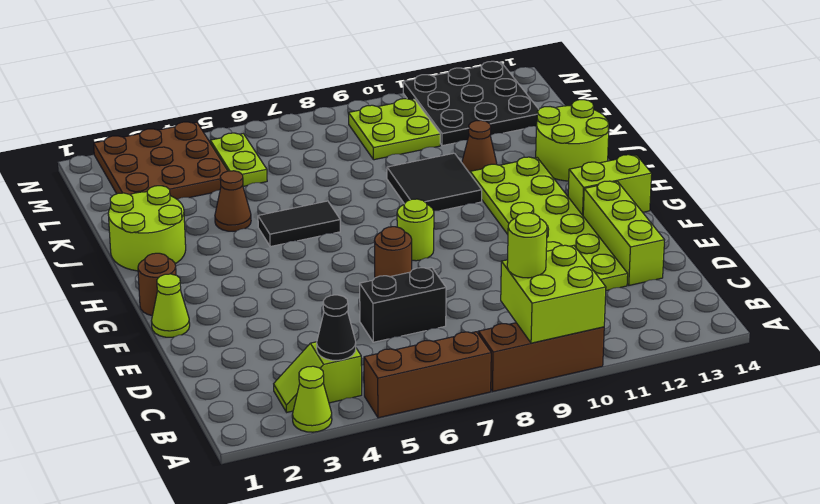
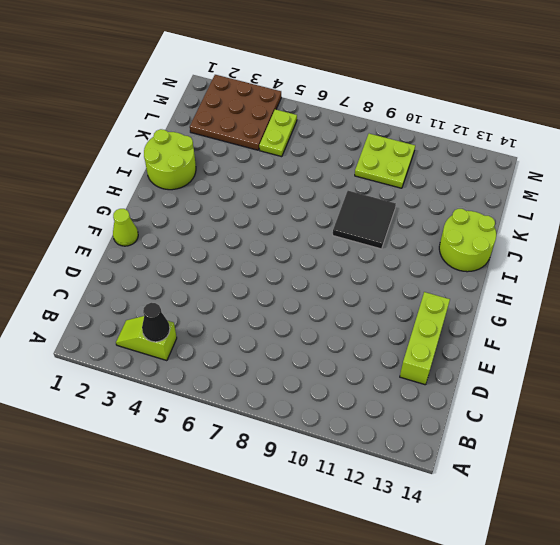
none -> lime 1x1 cone [292,366,332,432]
none -> brown 1x3 brick [364,332,491,418]
none -> brown 1x3 brick [478,323,604,391]

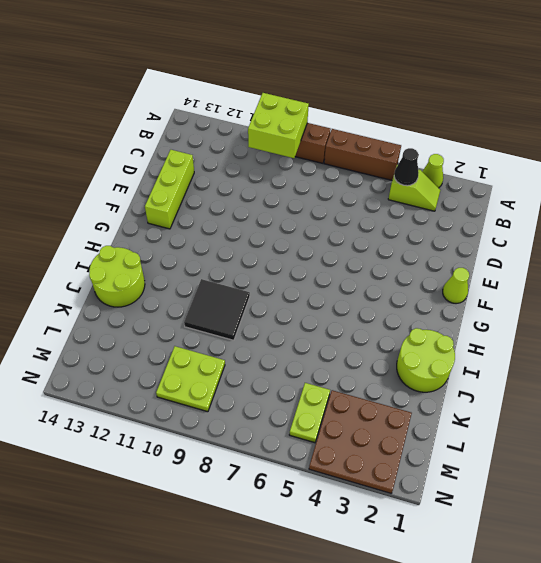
none -> black 1x2 brick [360,268,446,342]
none -> lime 2x6 plate [470,157,628,291]
none -> brown 1x1 round brick [374,227,412,278]

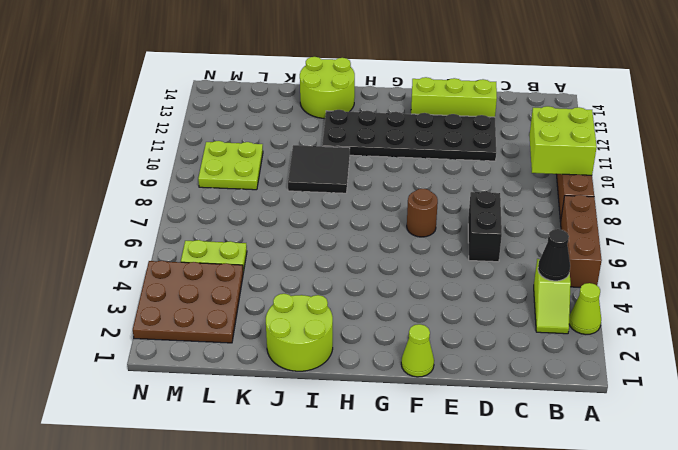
black 2x6 plate [322,110,496,161] -> lime 2x6 plate [470,157,628,291]
none -> brown 1x1 round brick [138,253,176,316]
none -> lime 1x1 round brick [397,199,434,261]
none -> lime 1x2 brick [568,155,652,215]

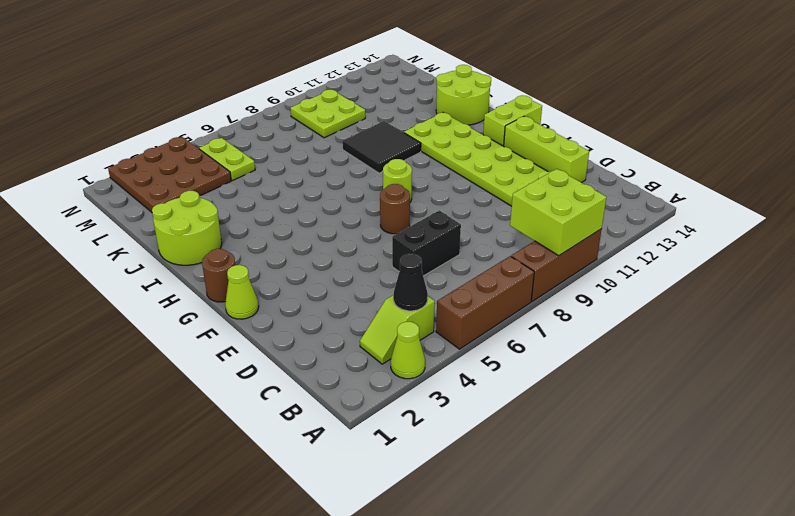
none -> black 1x2 tile [258,201,340,247]
none -> brown 1x1 cone [215,171,251,231]
none -> brown 1x1 cone [462,120,497,173]

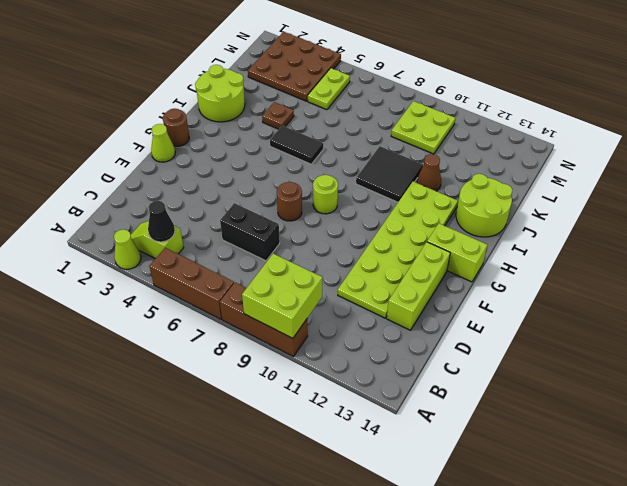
brown 1x1 plate [262,102,294,129] -> brown 1x1 cone [215,171,251,231]
none -> black 3x3 plate [403,61,539,146]
none -> lime 1x1 round brick [507,213,547,278]

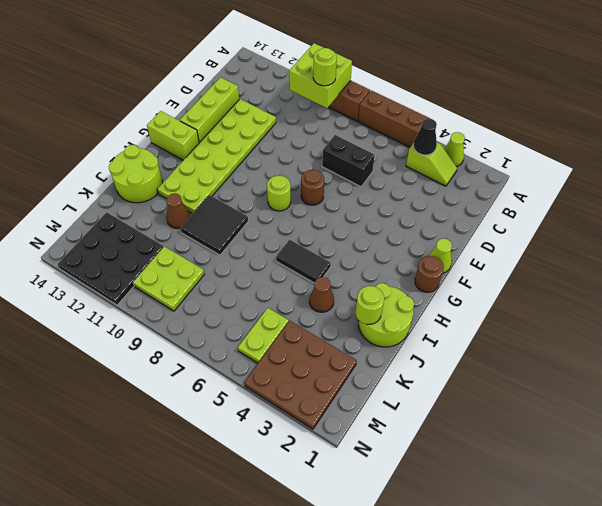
lime 1x1 round brick [356,286,384,324] -> none

